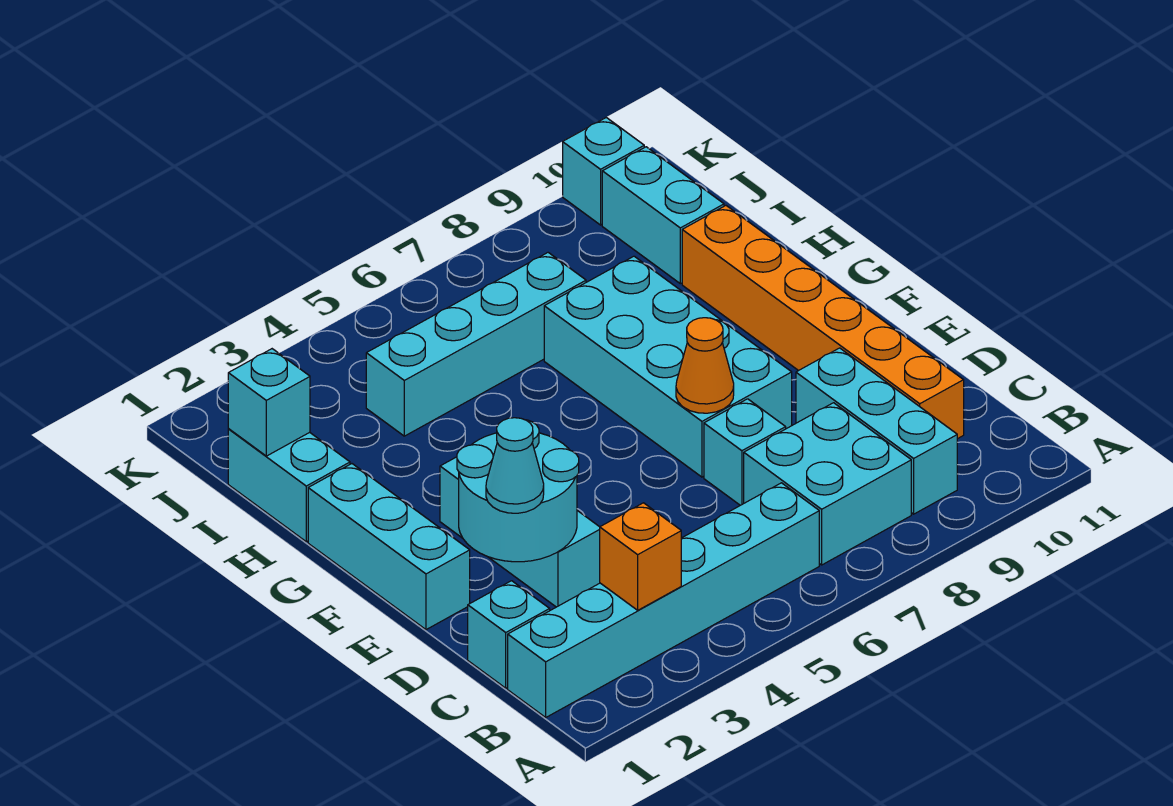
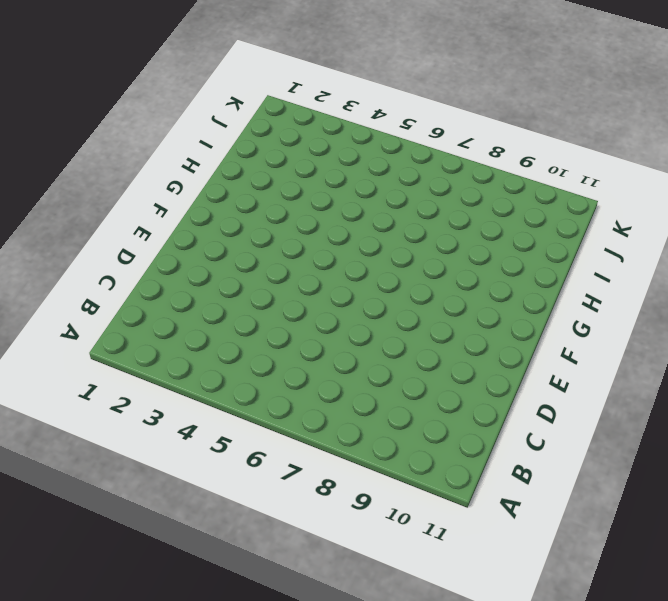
none -> cyan 1x6 brick [508,483,819,717]
none -> cyan 2x2 brick [744,403,911,565]
none -> cyan 1x3 brick [796,348,957,514]

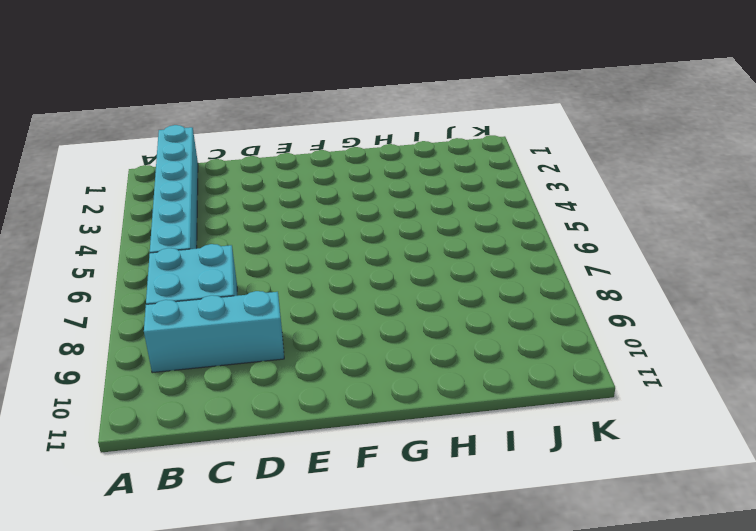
none -> cyan 1x1 brick [468,581,550,688]
none -> orange 1x6 brick [682,206,964,439]
none -> cyan 1x3 brick [440,457,600,607]

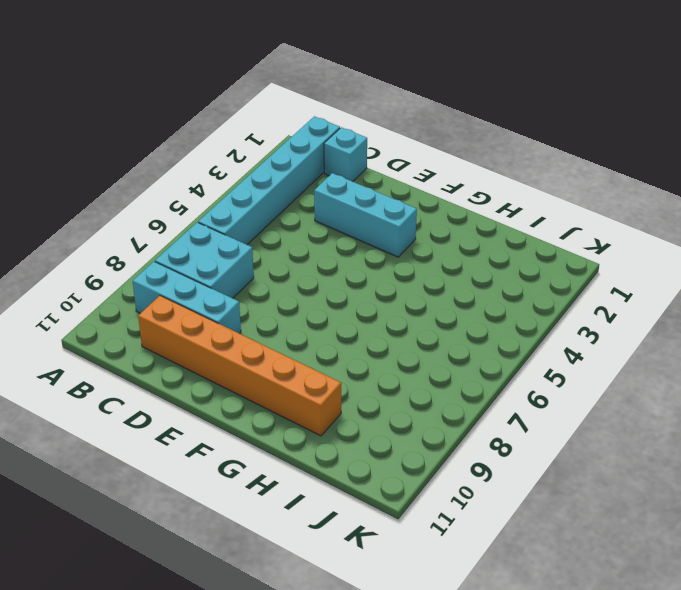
none -> cyan 1x1 brick [704,399,786,505]
none -> cyan 1x3 brick [308,464,470,630]
none -> cyan 2x4 brick [544,256,792,477]

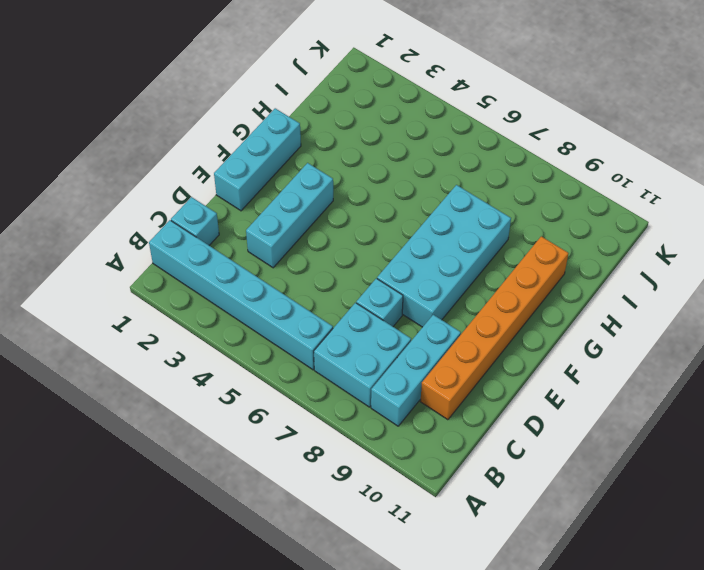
none -> cyan 1x2 brick [228,429,350,542]
none -> cyan 1x4 brick [366,253,586,436]
none -> cyan 1x2 brick [602,147,724,284]

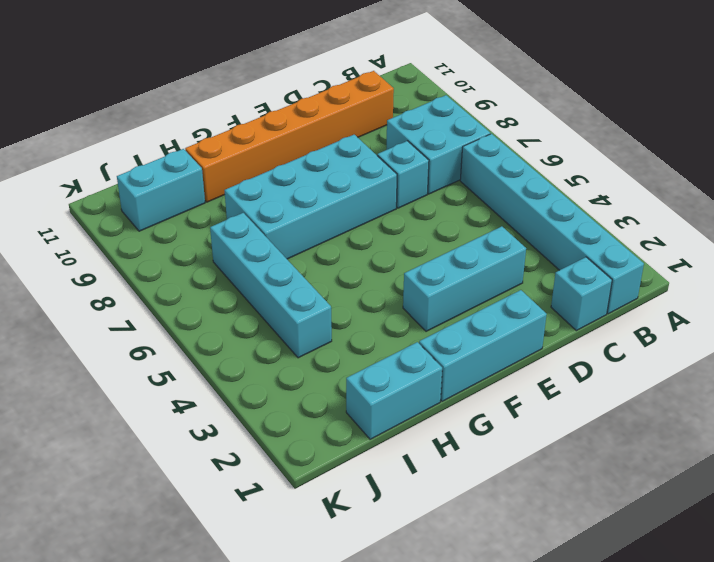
none -> cyan 1x3 brick [796,348,957,514]
none -> cyan 1x1 brick [563,118,644,225]
none -> orange 1x1 brick [600,503,681,610]

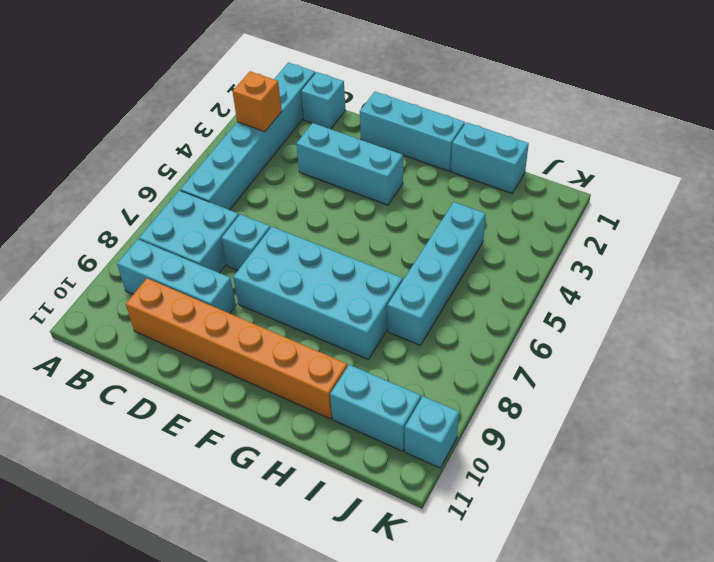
none -> cyan 2x2 round brick [457,420,579,562]
none -> orange 1x1 cone [676,318,734,413]
none -> cyan 1x1 brick [228,349,310,456]

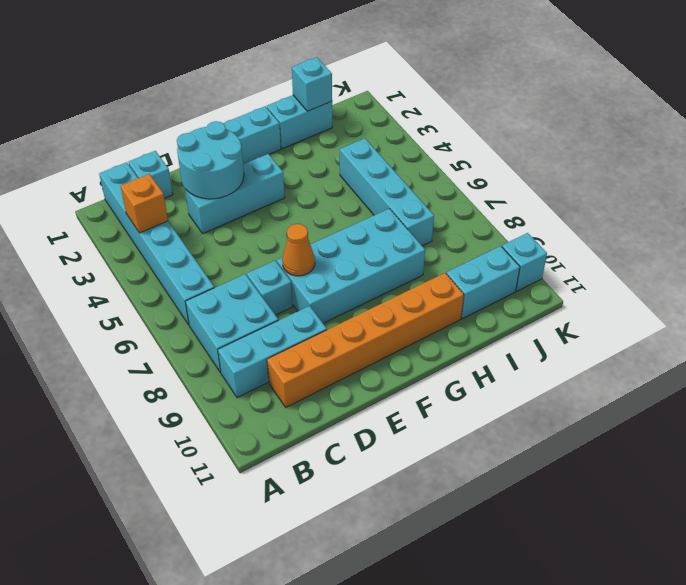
none -> cyan 1x1 cone [486,418,544,513]

